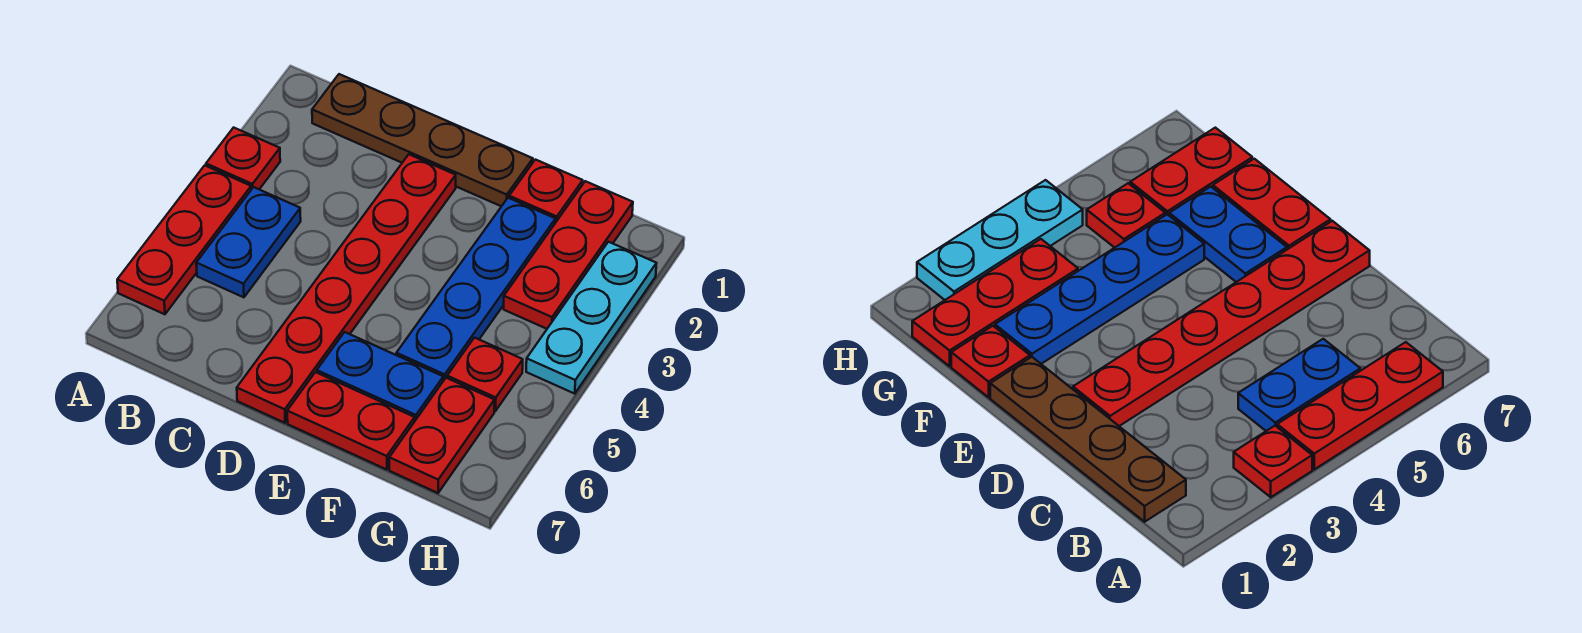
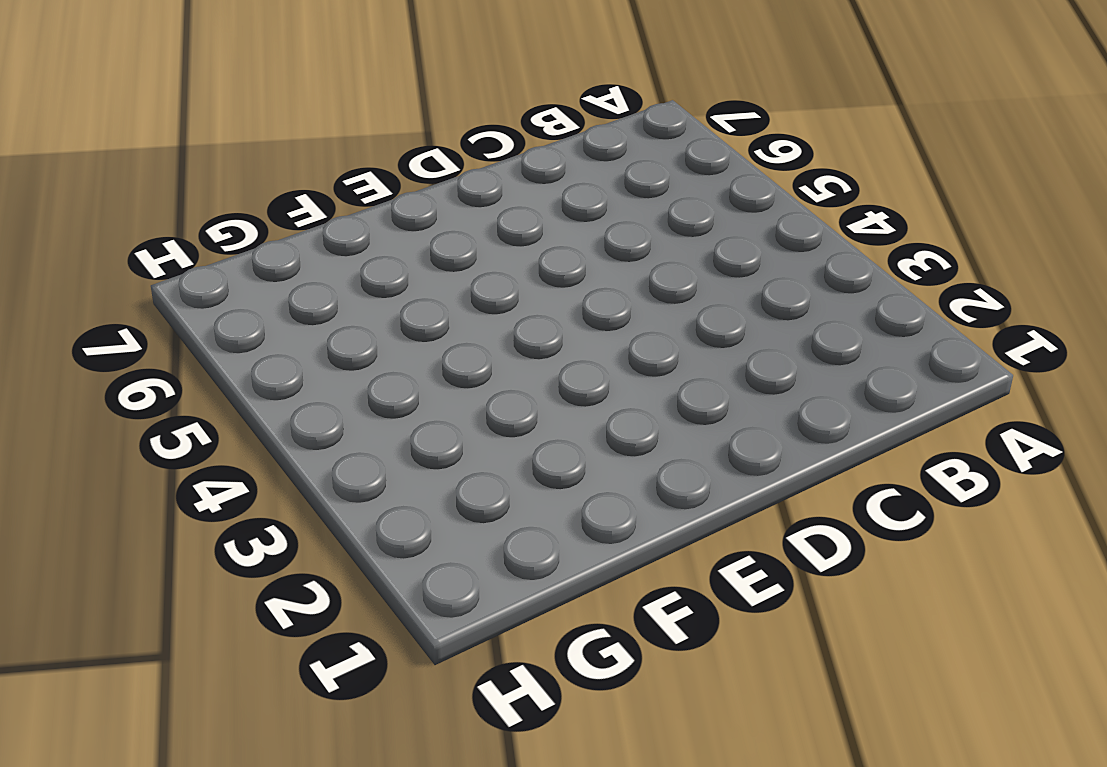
none -> red 1x1 plate [206,128,280,189]
none -> red 1x3 plate [117,165,251,314]
none -> brown 1x4 plate [312,74,533,206]

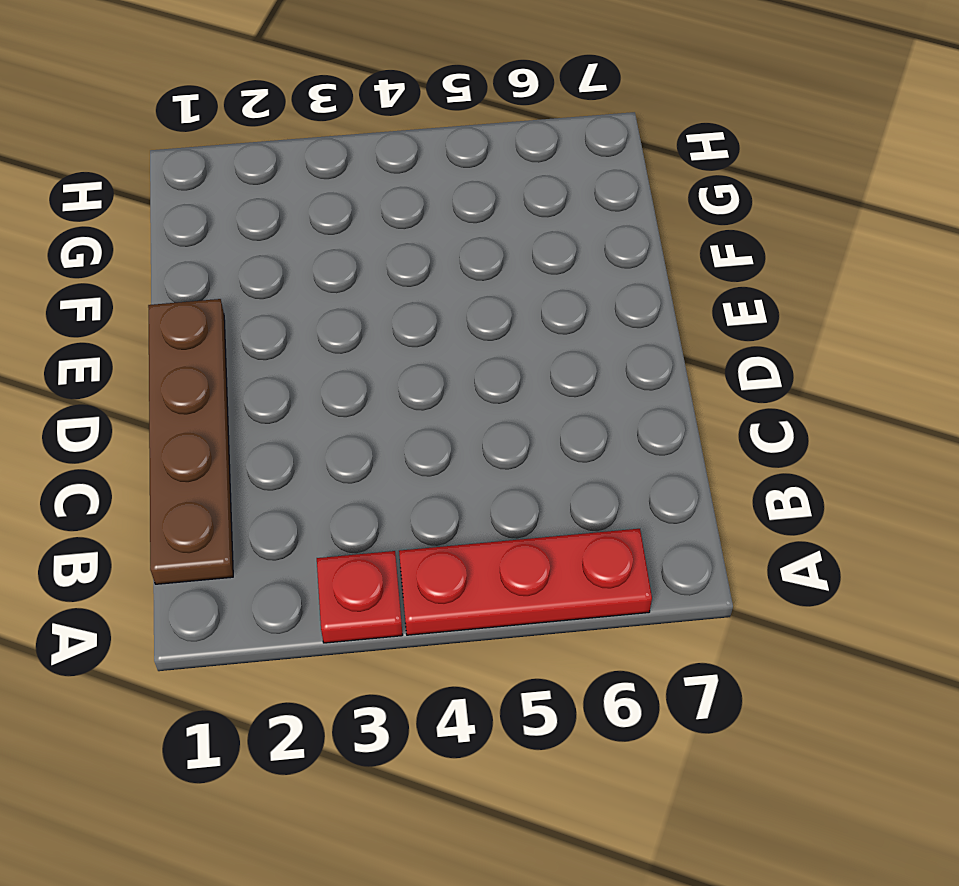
none -> blue 1x2 plate [196,187,301,297]
none -> red 1x6 plate [237,154,456,423]
none -> blue 1x2 plate [317,332,443,420]

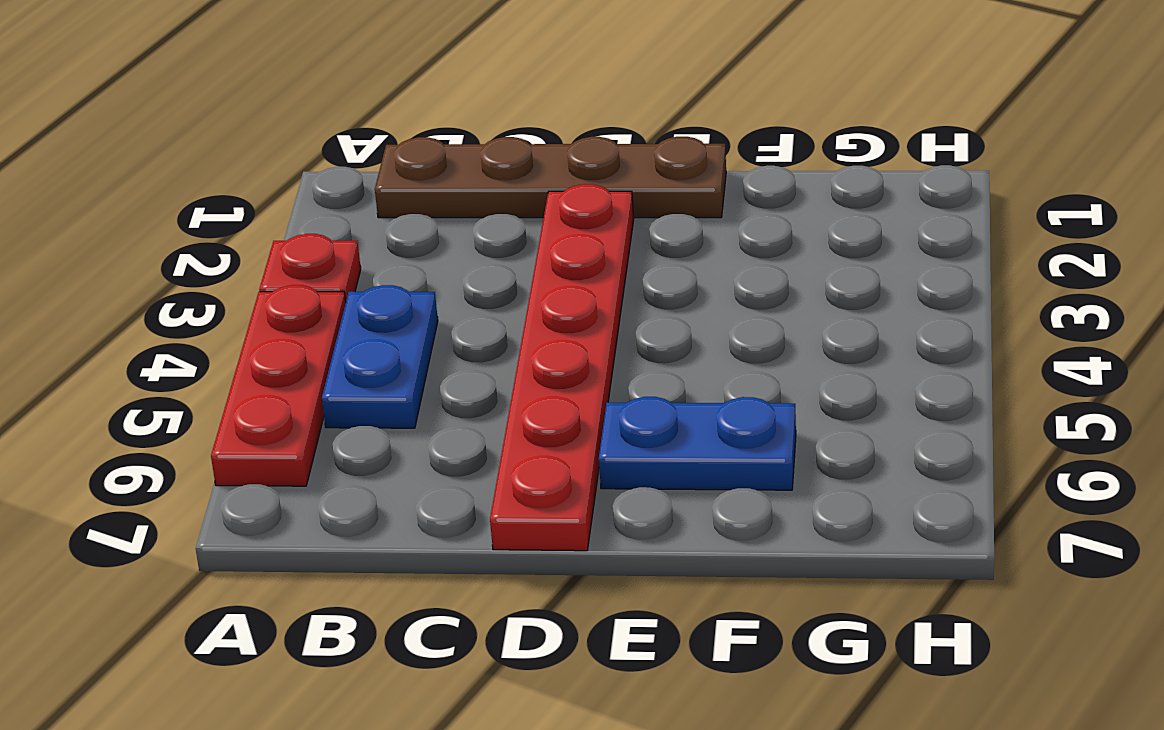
none -> red 1x2 plate [287,372,415,470]
none -> red 1x1 plate [509,160,583,223]
none -> blue 1x4 plate [396,198,555,381]

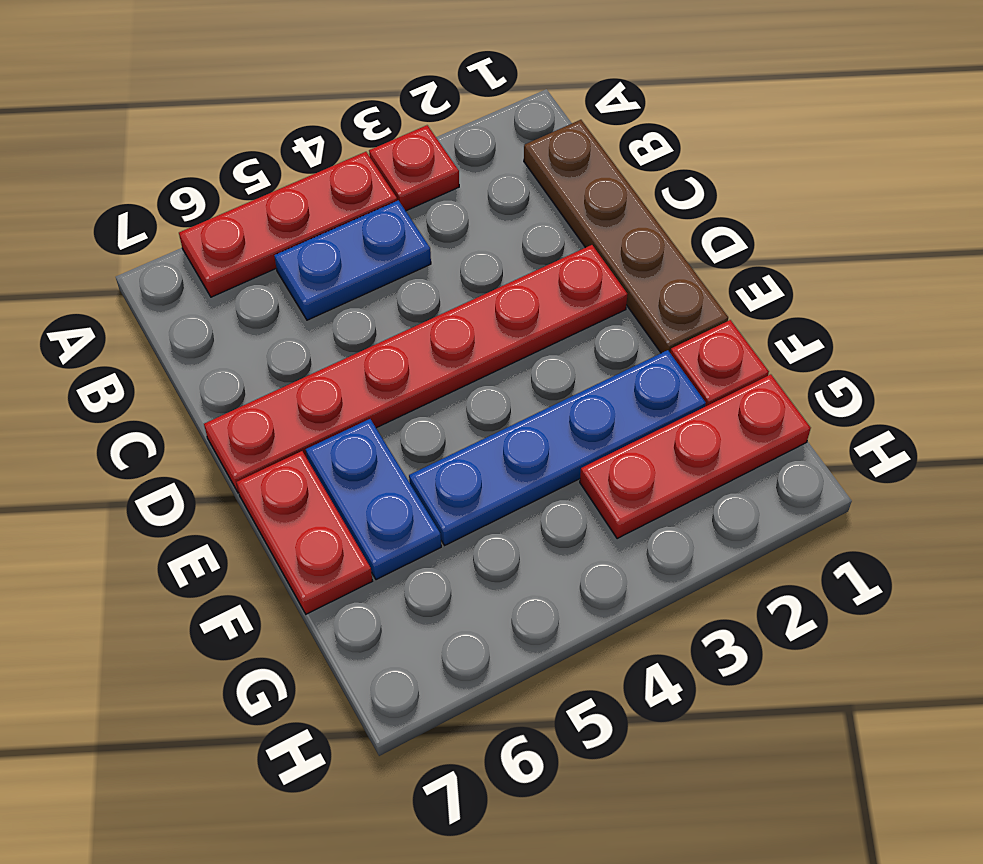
none -> red 1x1 plate [447,338,523,411]
none -> red 1x2 plate [389,378,494,493]
none -> cyan 1x3 plate [526,242,656,394]

